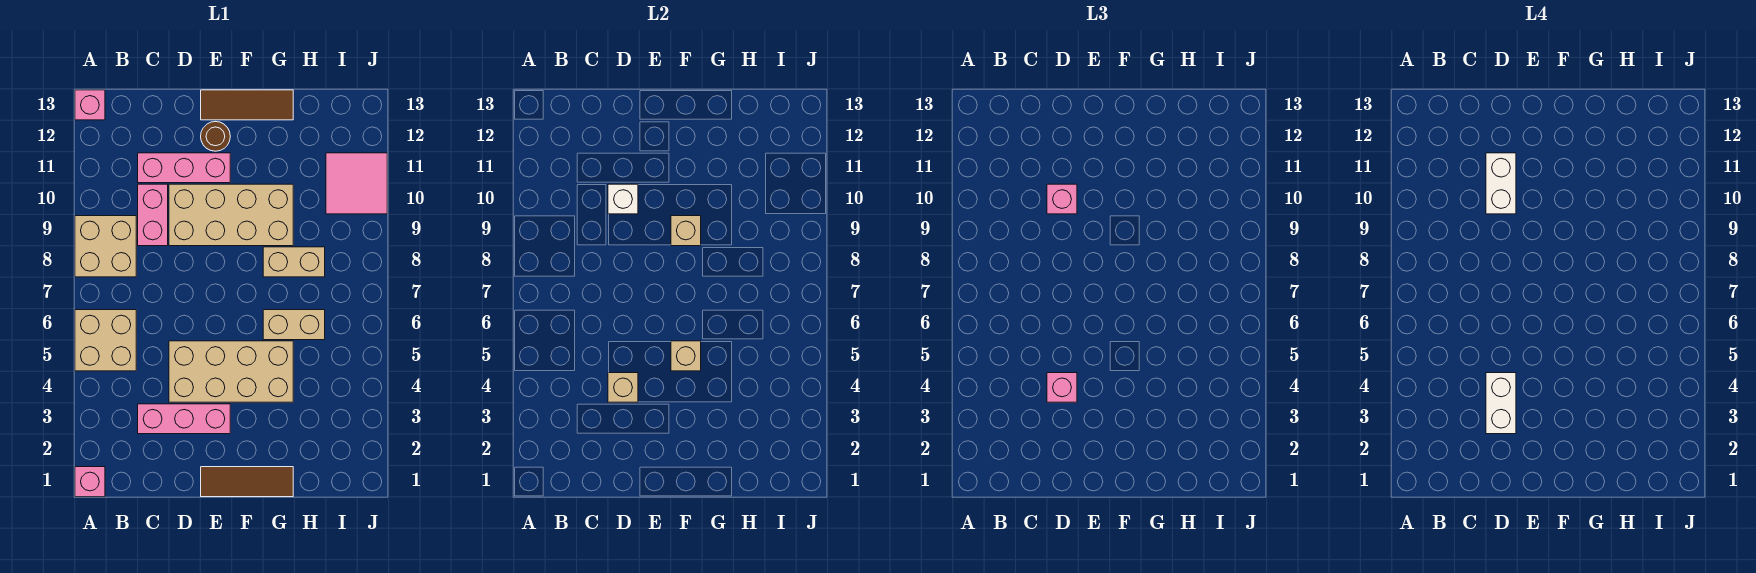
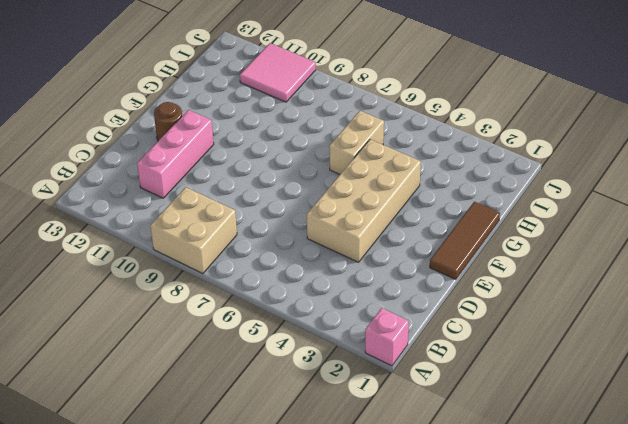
none -> tan 2x2 brick [75,310,136,371]
none -> pink 1x1 brick [75,90,105,120]
none -> pink 1x3 brick [138,404,230,434]

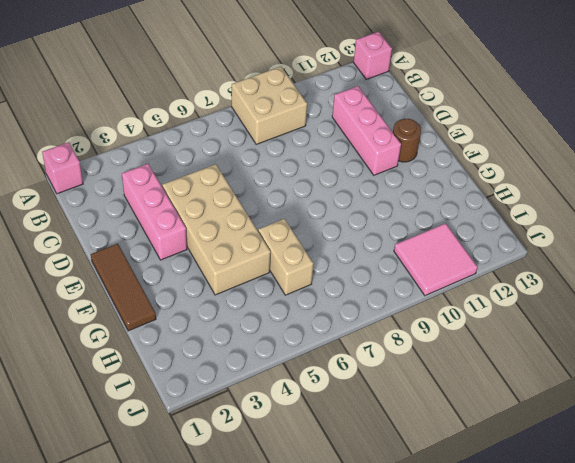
none -> tan 2x2 brick [75,310,136,371]
none -> pink 1x2 brick [138,184,168,246]
none -> tan 2x4 brick [169,184,293,246]

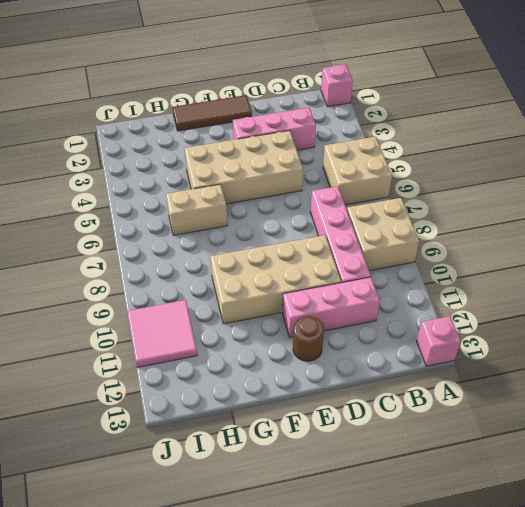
pink 1x4 brick [311,186,371,283] -> pink 1x2 brick [138,184,168,246]
none -> brown 1x3 tile [201,90,293,120]
none -> tan 1x2 brick [263,247,325,277]
none -> tan 1x1 brick [608,373,638,402]

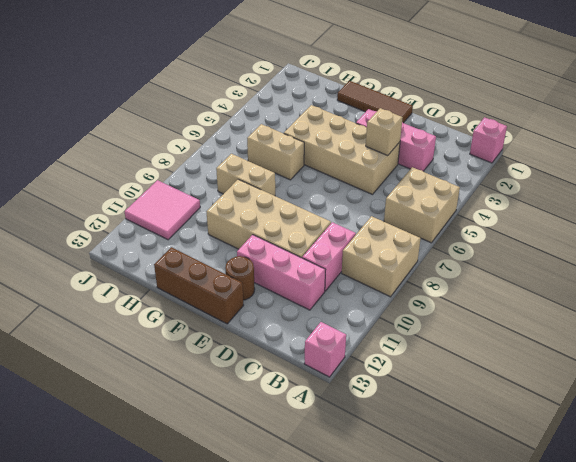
brown 1x3 brick [154,247,243,324] -> brown 1x3 tile [201,90,293,120]
none -> white 1x1 brick [608,184,638,214]
none -> tan 1x1 brick [671,341,701,371]
none -> tan 1x1 brick [671,216,701,246]

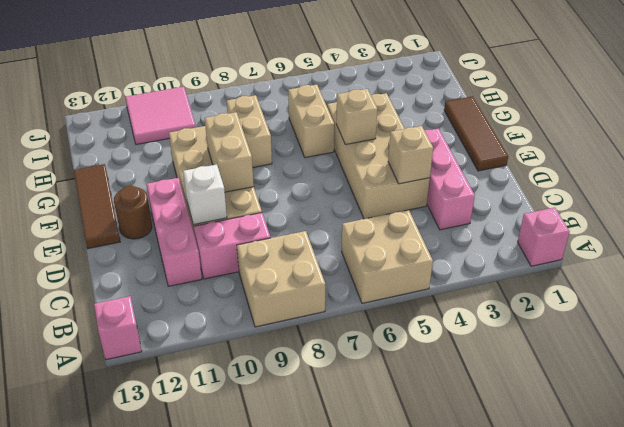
tan 1x2 brick [205,112,254,192] -> tan 1x1 brick [671,216,701,246]
none -> pink 1x1 brick [1047,373,1077,402]
none -> pink 1x1 brick [1047,184,1077,214]
none -> white 1x2 brick [1486,373,1516,434]

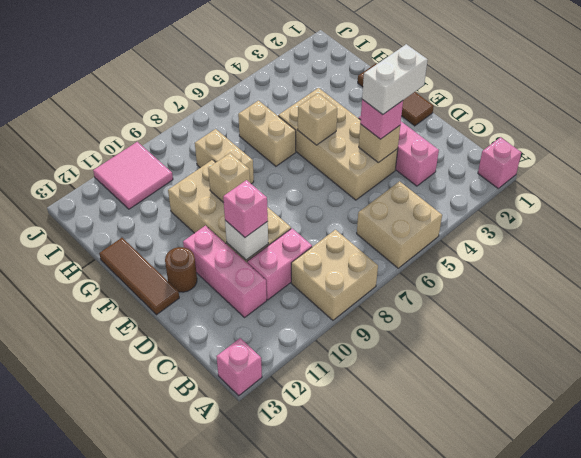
none -> white 1x2 brick [1486,153,1516,214]

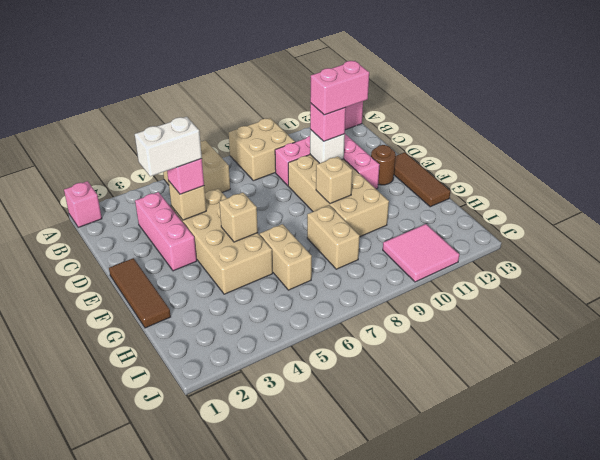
pink 1x2 brick [310,61,369,115] -> white 1x2 brick [1486,153,1516,214]

